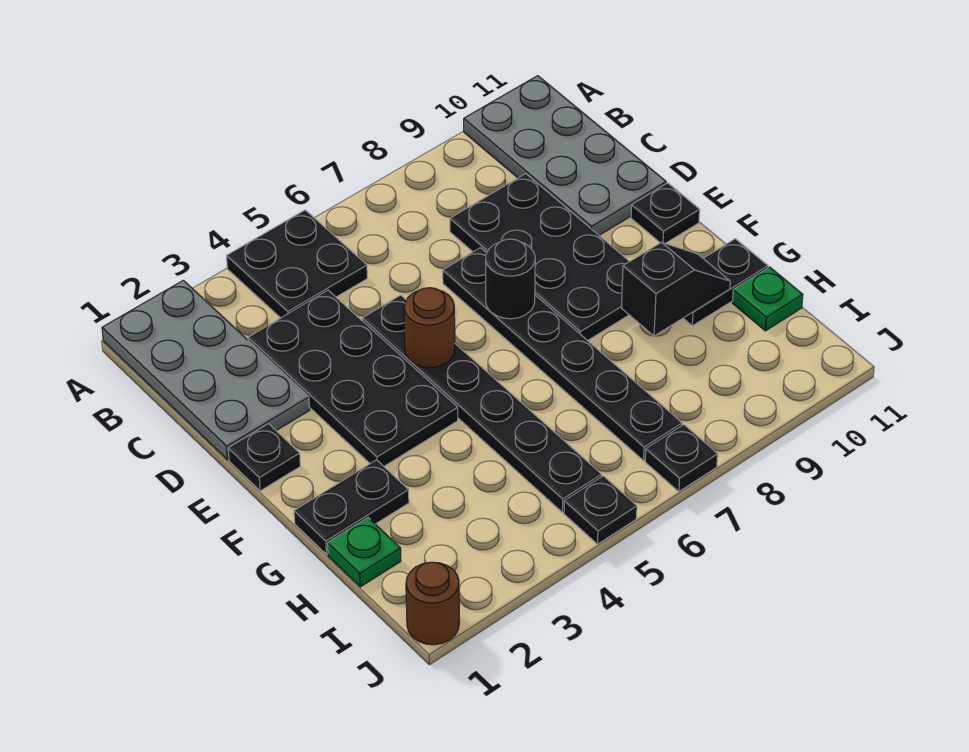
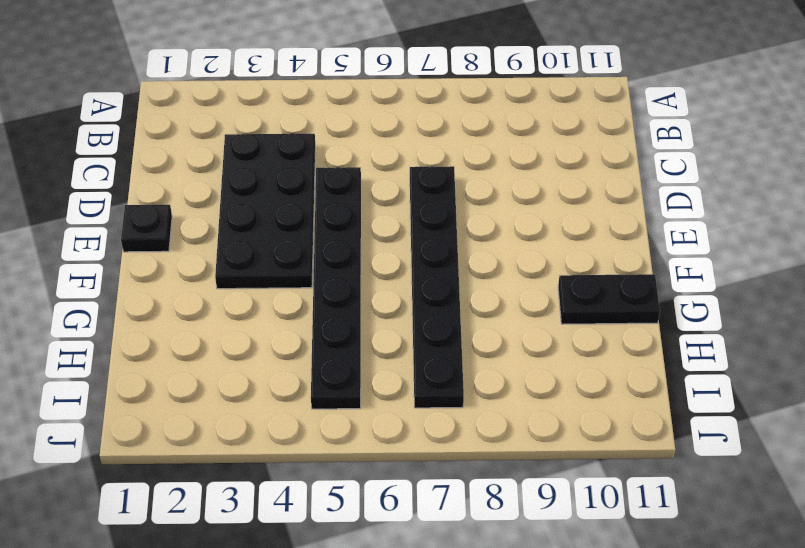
none -> grey 2x4 plate [102,280,310,460]
none -> black 2x2 plate [227,210,367,318]
none -> grey 2x4 plate [464,76,666,235]

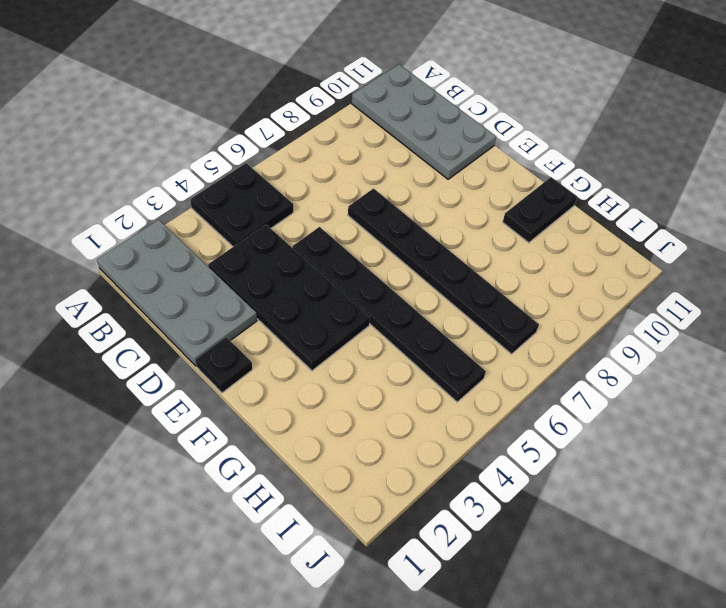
none -> black 2x4 plate [450,174,630,341]
none -> black 1x1 plate [631,183,700,243]
none -> black 1x2 plate [294,460,409,554]

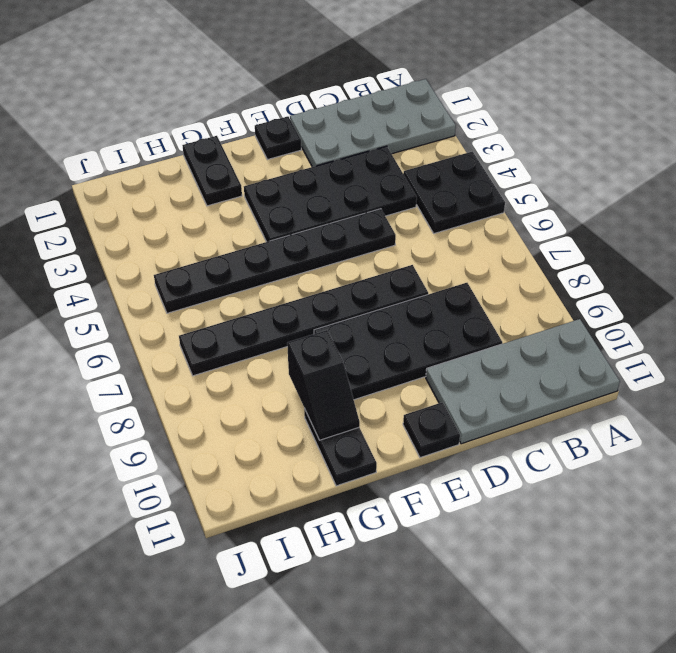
none -> green 1x1 plate [328,518,401,587]
none -> green 1x1 plate [732,267,803,331]
none -> brown 1x1 round brick [406,562,459,645]

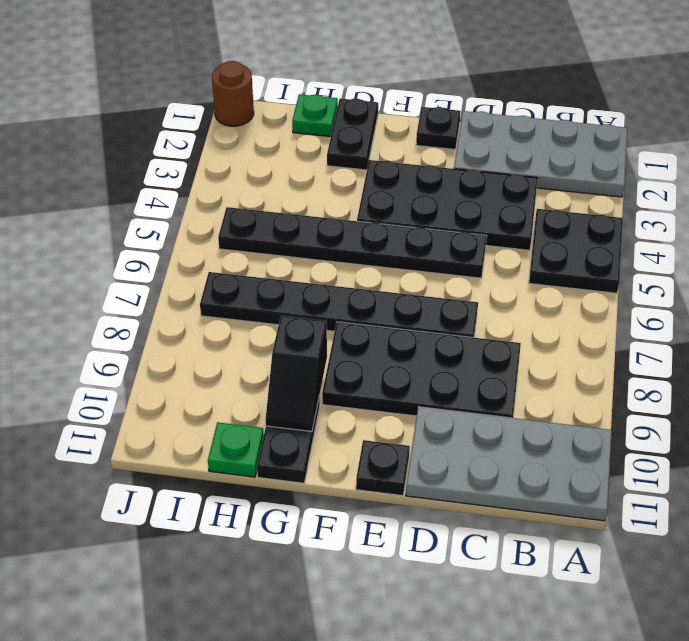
none -> black 1x1 plate [564,476,637,544]
none -> black 1x1 plate [645,425,718,492]
none -> brown 1x1 round brick [404,288,455,368]

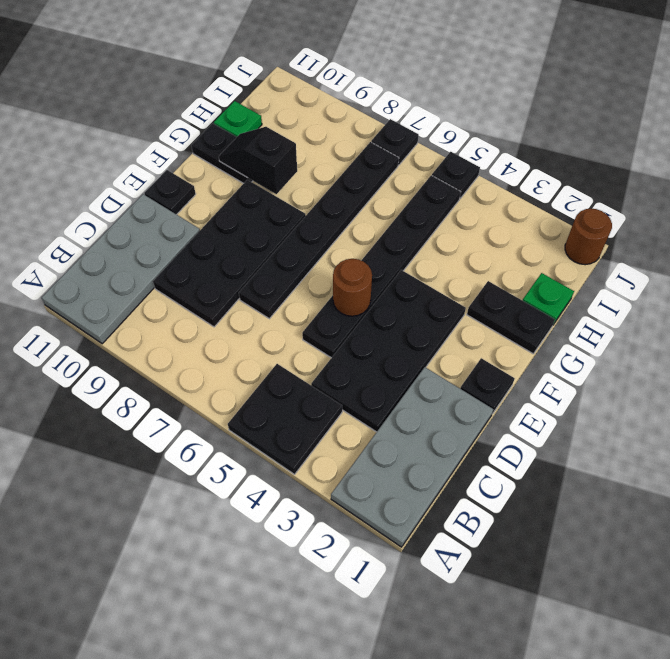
none -> black 1x1 round brick [486,239,535,319]

